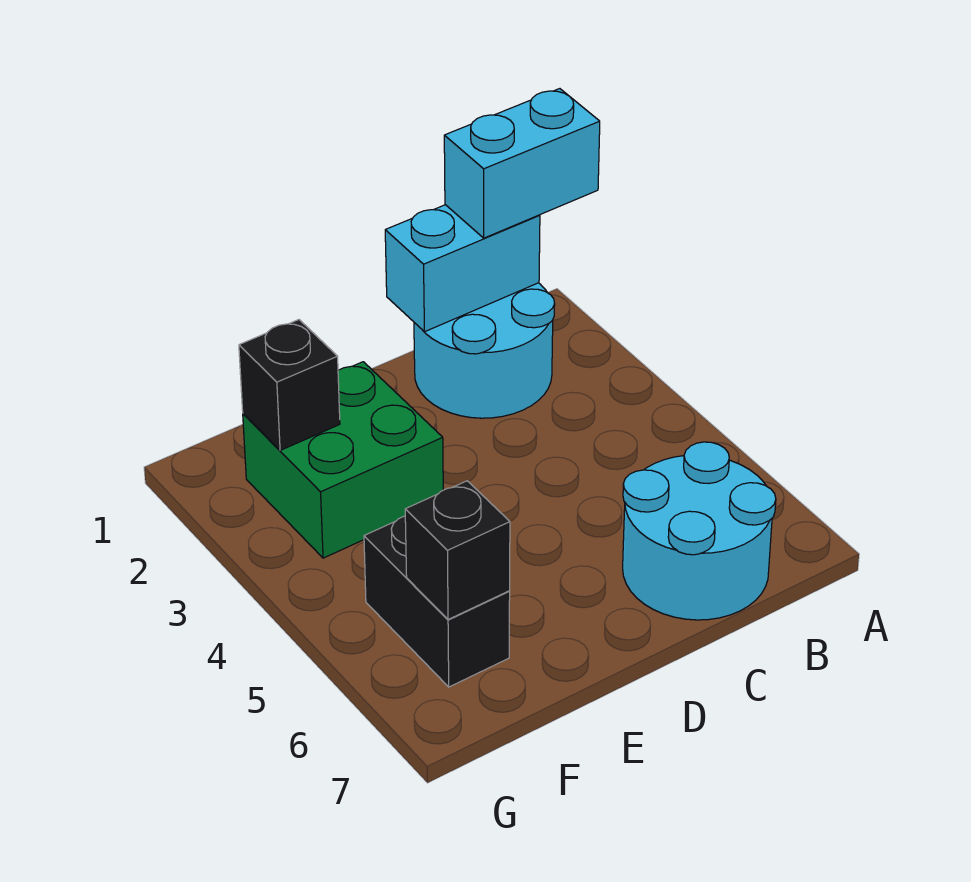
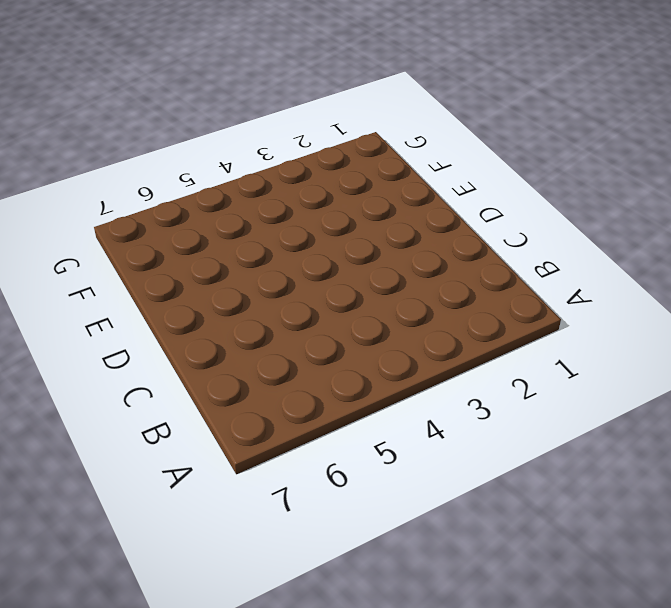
none -> cyan 2x2 round brick [414,283,555,418]
none -> cyan 2x2 round brick [623,442,776,620]

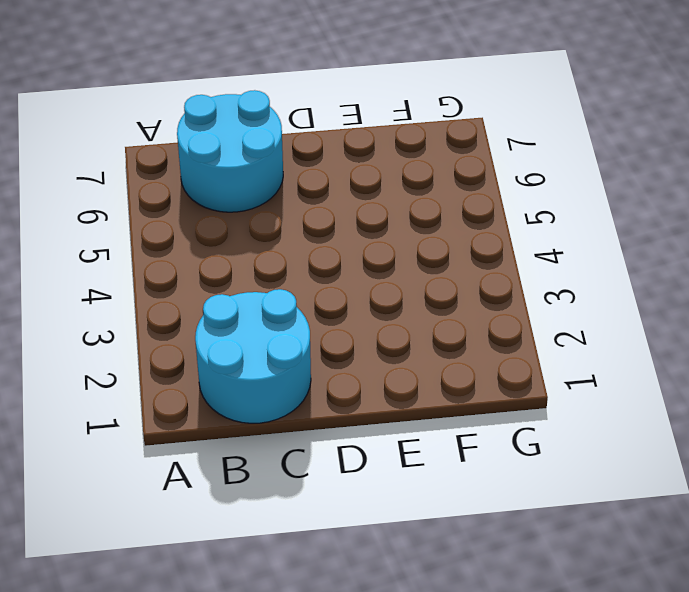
none -> green 2x2 brick [243,362,443,558]
none -> black 1x2 brick [364,516,510,687]

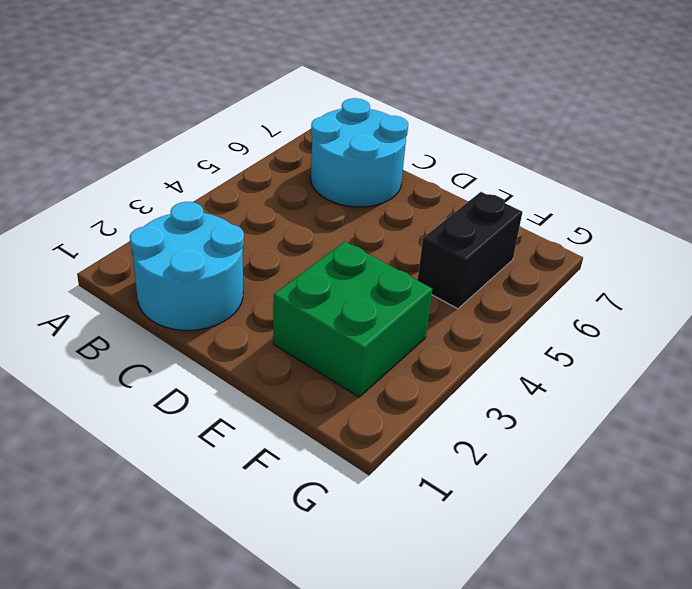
none -> cyan 1x2 brick [385,205,540,332]
none -> black 1x1 brick [239,320,340,450]

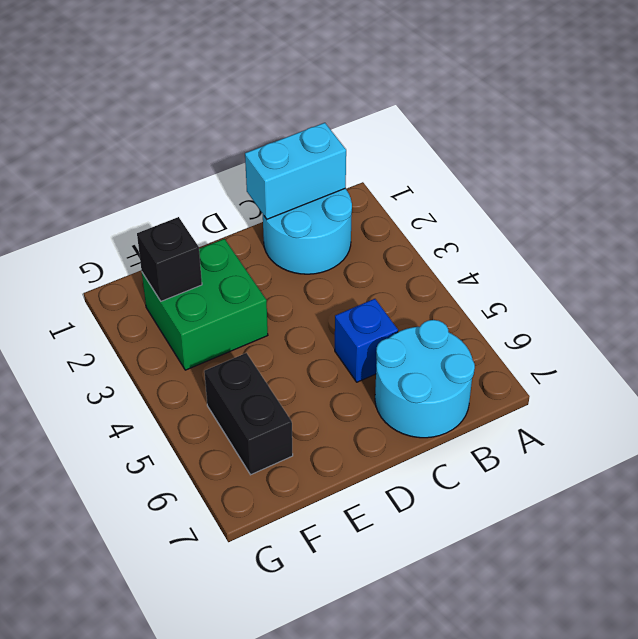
blue 1x1 brick [335,299,398,382] -> none
none -> black 1x1 brick [405,481,510,620]
none -> cyan 1x2 brick [444,89,600,238]

